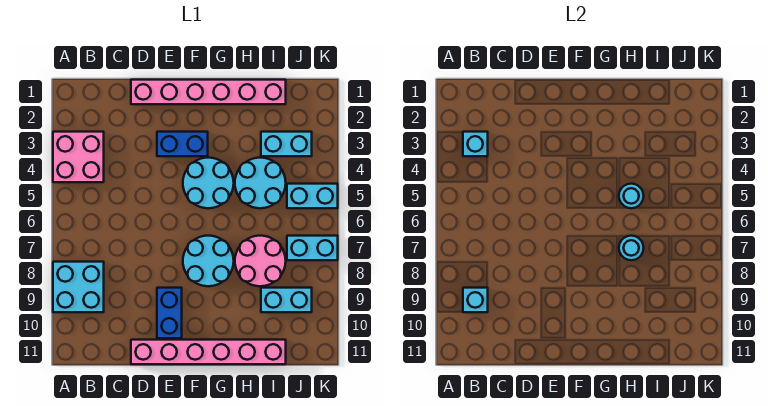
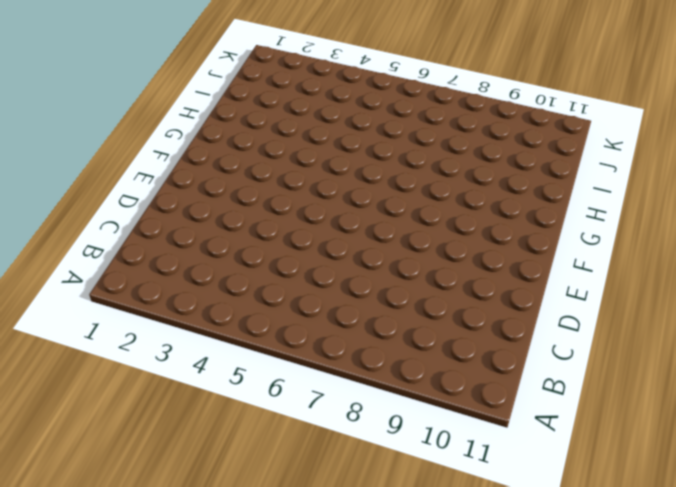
none -> pink 2x2 brick [53,132,104,182]
none -> cyan 2x2 brick [53,262,104,312]
none -> pink 1x6 brick [131,80,286,104]

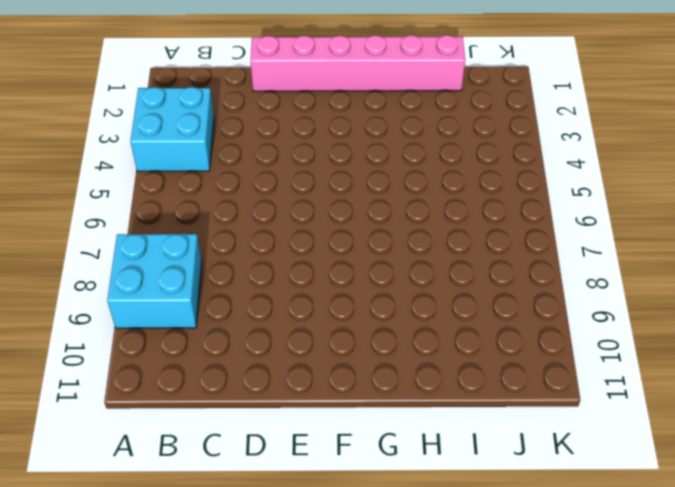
cyan 2x2 brick [130,87,214,171] -> pink 2x2 brick [53,132,104,182]
none -> pink 1x6 brick [131,340,286,364]
none -> blue 1x2 brick [157,132,208,156]
none -> blue 1x2 brick [157,288,182,338]

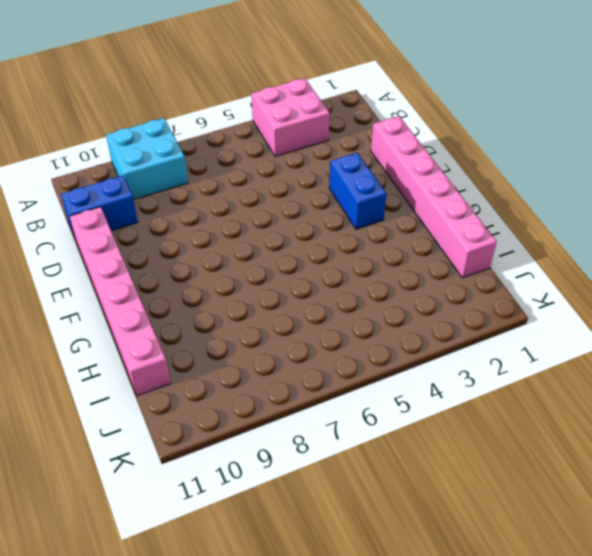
blue 1x2 brick [61,176,138,239] -> blue 1x2 brick moved to [157,288,182,338]
none -> cyan 2x2 round brick [183,158,234,208]
none -> cyan 2x2 round brick [183,236,234,286]
none -> cyan 2x2 round brick [235,158,286,208]

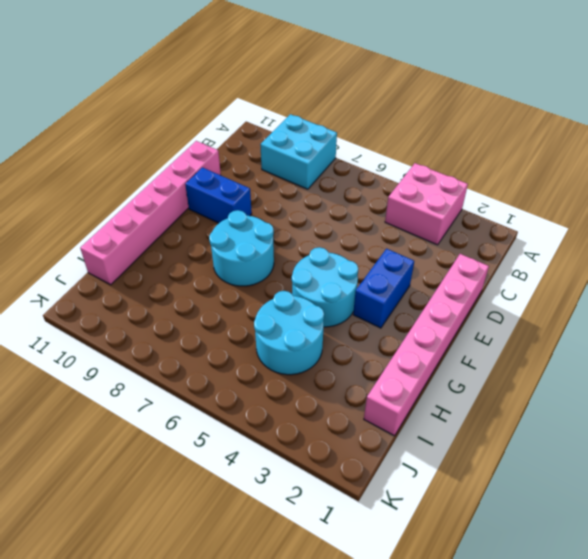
none -> pink 2x2 round brick [235,236,286,286]
none -> cyan 1x2 brick [261,132,312,156]
none -> cyan 1x2 brick [261,288,312,312]

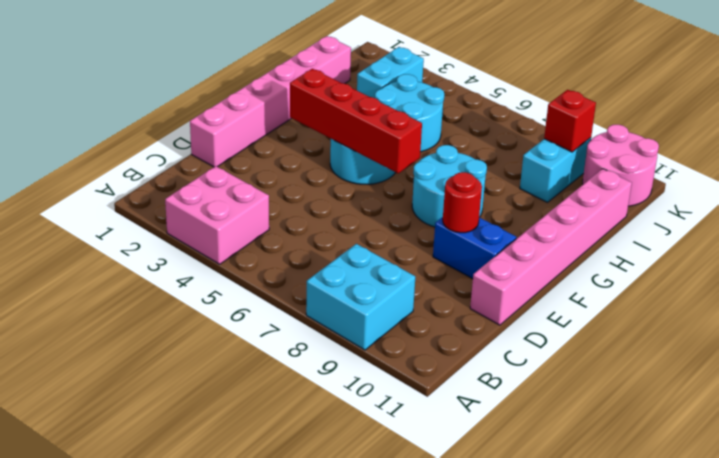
red 1x1 round brick [443,172,482,233] -> none
red 1x4 brick [290,69,422,173] -> none
red 1x1 brick [544,90,596,152] -> none
pink 2x2 round brick [583,125,659,206] -> pink 2x2 round brick moved to [235,236,286,286]
none -> blue 1x2 brick [157,132,208,156]
none -> cyan 1x2 brick [287,184,338,208]
none -> cyan 1x2 brick [287,236,338,260]

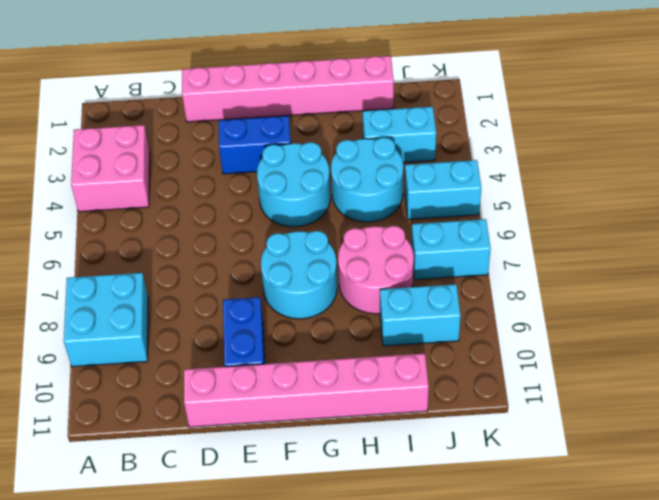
none -> cyan 1x1 brick [463,132,488,156]
none -> cyan 1x1 brick [463,288,488,312]
none -> cyan 1x1 round brick [619,184,644,208]

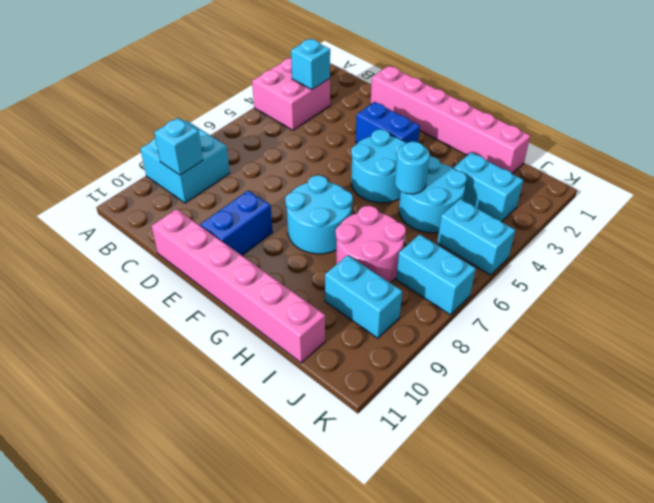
none -> cyan 1x1 round brick [619,236,644,260]

